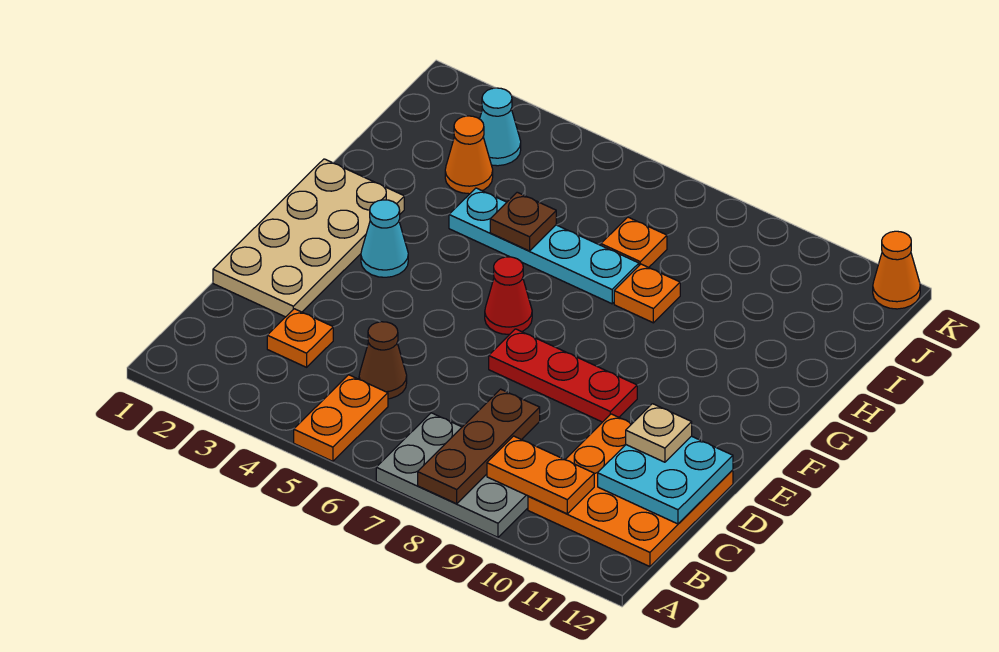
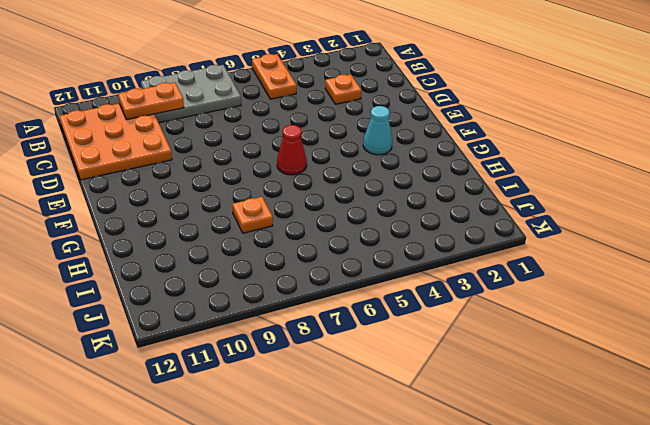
none -> brown 1x1 cone [359,322,407,399]
none -> tan 2x4 plate [213,159,404,317]
none -> red 1x3 plate [489,329,637,422]

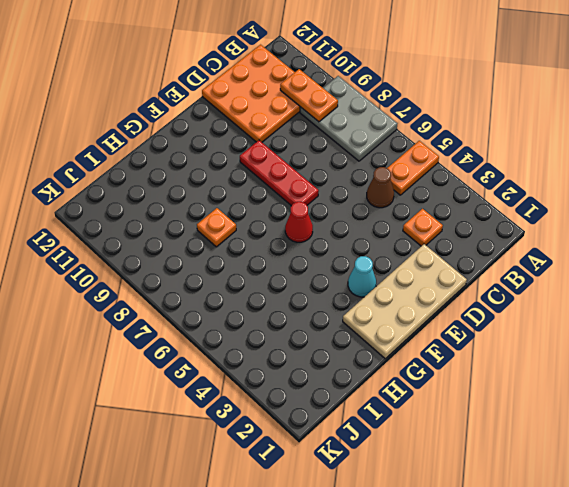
none -> cyan 1x4 plate [449,188,639,304]
none -> orange 1x1 cone [445,116,493,194]
none -> orange 1x1 plate [601,217,667,267]

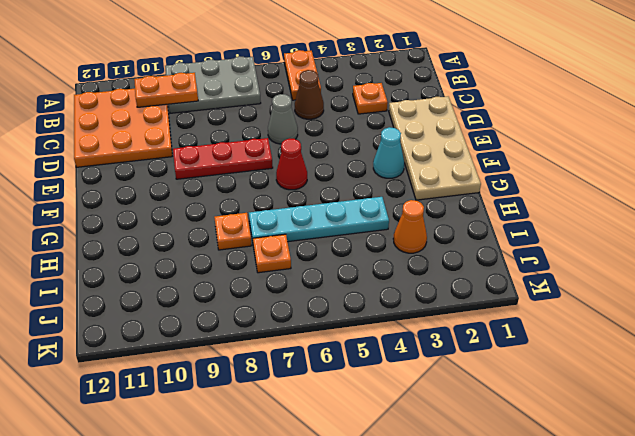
grey 1x1 cone [268,94,298,144] -> none
none -> cyan 1x1 cone [480,88,521,166]
none -> orange 1x1 cone [873,231,920,309]
none -> brown 1x3 plate [418,389,540,504]

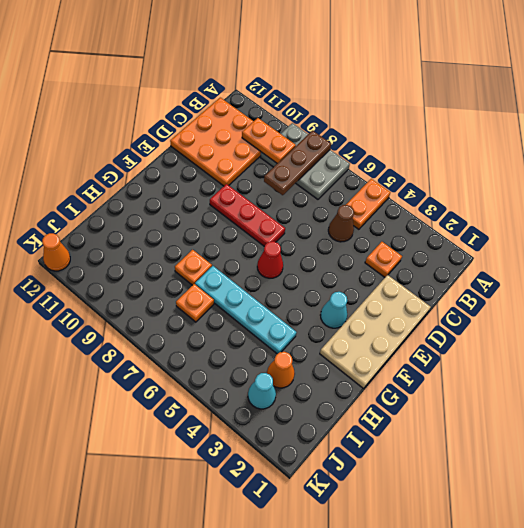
none -> cyan 2x2 plate [598,436,733,524]
none -> brown 1x1 plate [490,192,556,251]
none -> tan 1x1 plate [626,404,692,462]

